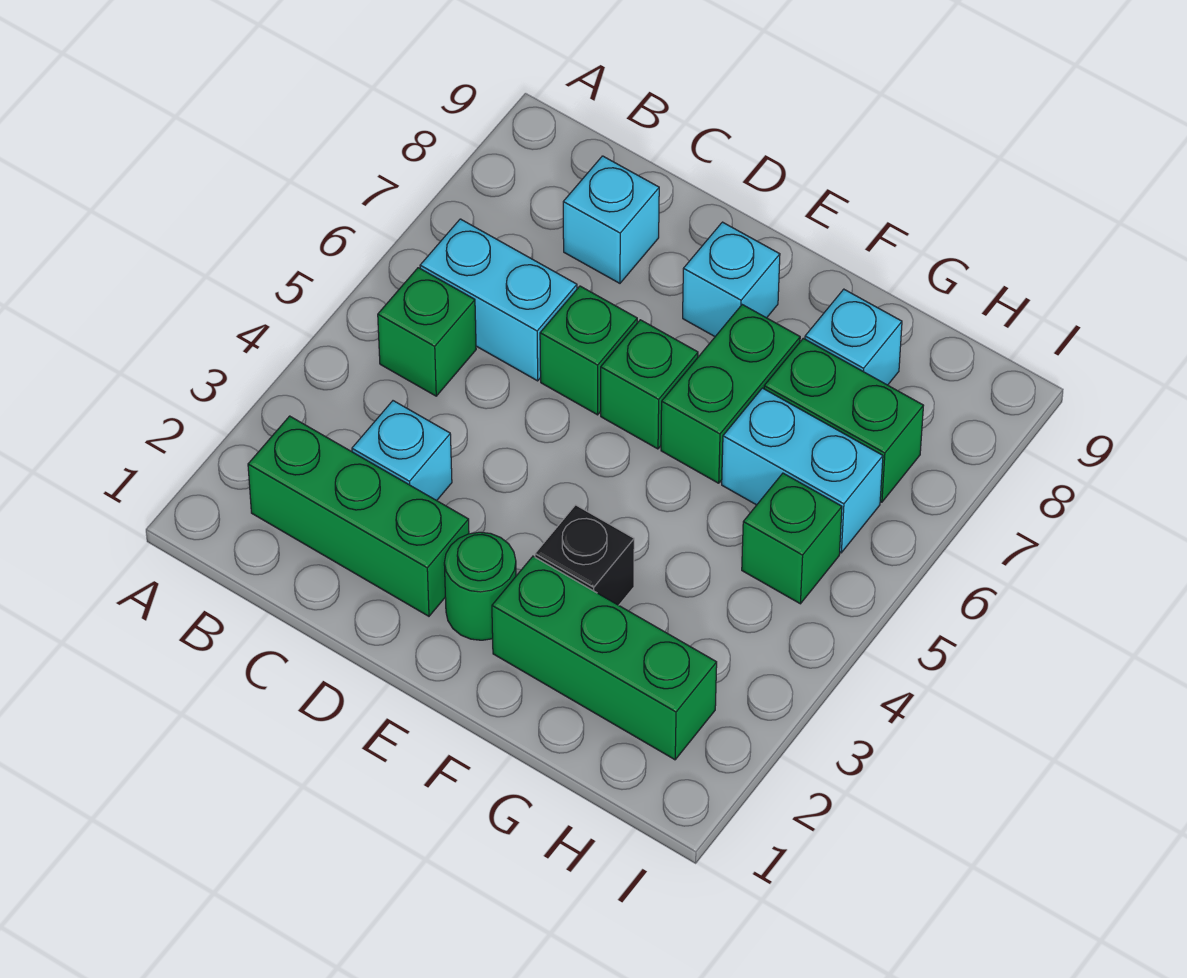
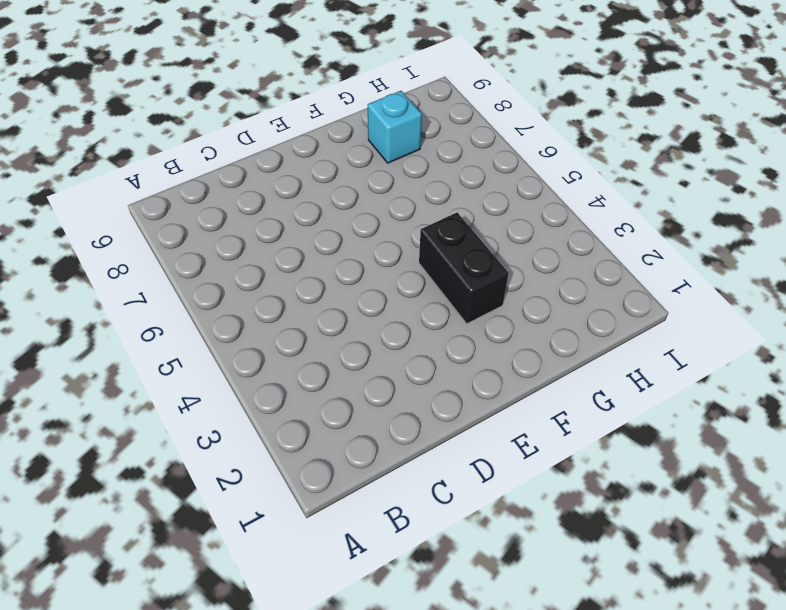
black 1x2 brick [419,213,509,324] -> black 1x1 brick [535,505,634,605]
none -> green 1x3 brick [248,416,469,616]
none -> green 1x1 brick [378,268,476,396]
none -> cyan 1x2 brick [420,219,577,381]

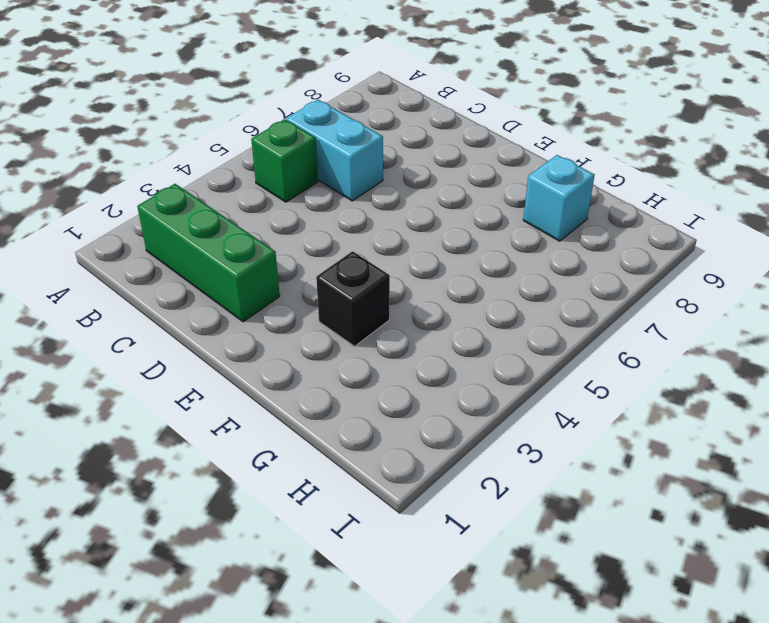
none -> cyan 1x1 brick [352,401,452,501]
none -> cyan 1x1 brick [563,156,659,283]
none -> green 1x1 brick [540,286,637,415]

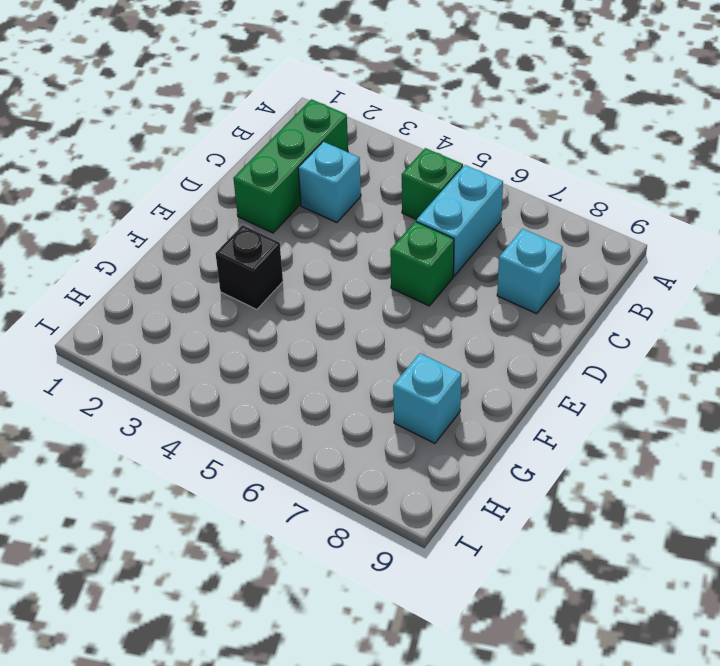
none -> green 1x1 round brick [444,532,516,640]
none -> green 1x1 brick [601,320,698,449]
none -> cyan 1x1 brick [683,222,780,336]

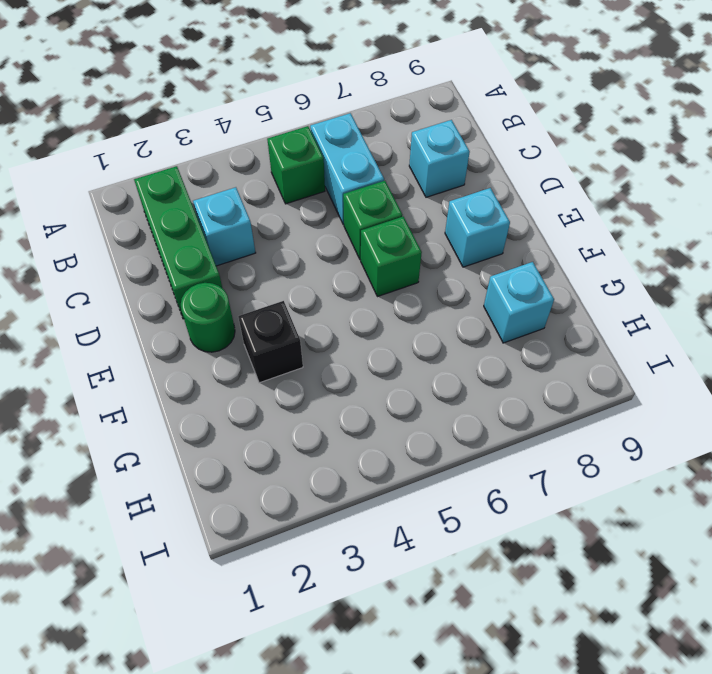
none -> green 1x3 brick [492,556,717,760]
none -> green 1x2 brick [661,305,800,483]
none -> cyan 1x2 brick [722,388,883,553]

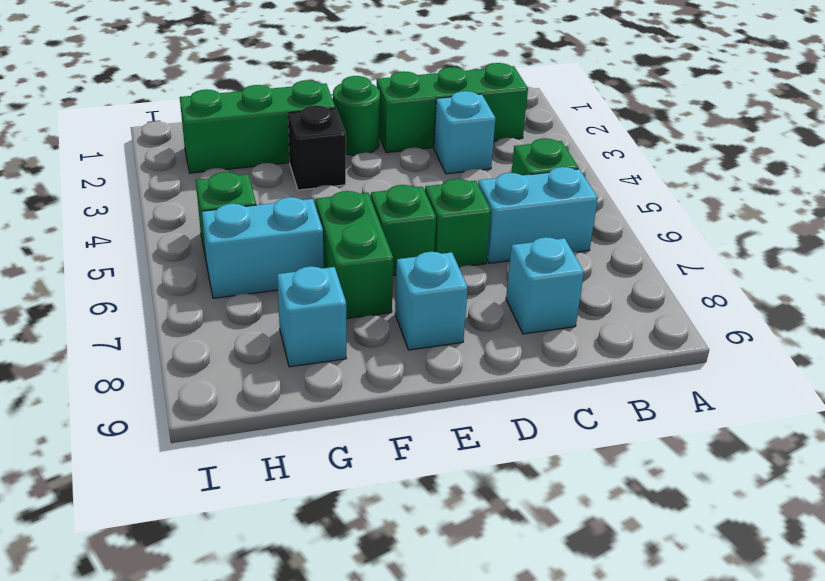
none -> green 1x2 brick [764,338,923,502]

